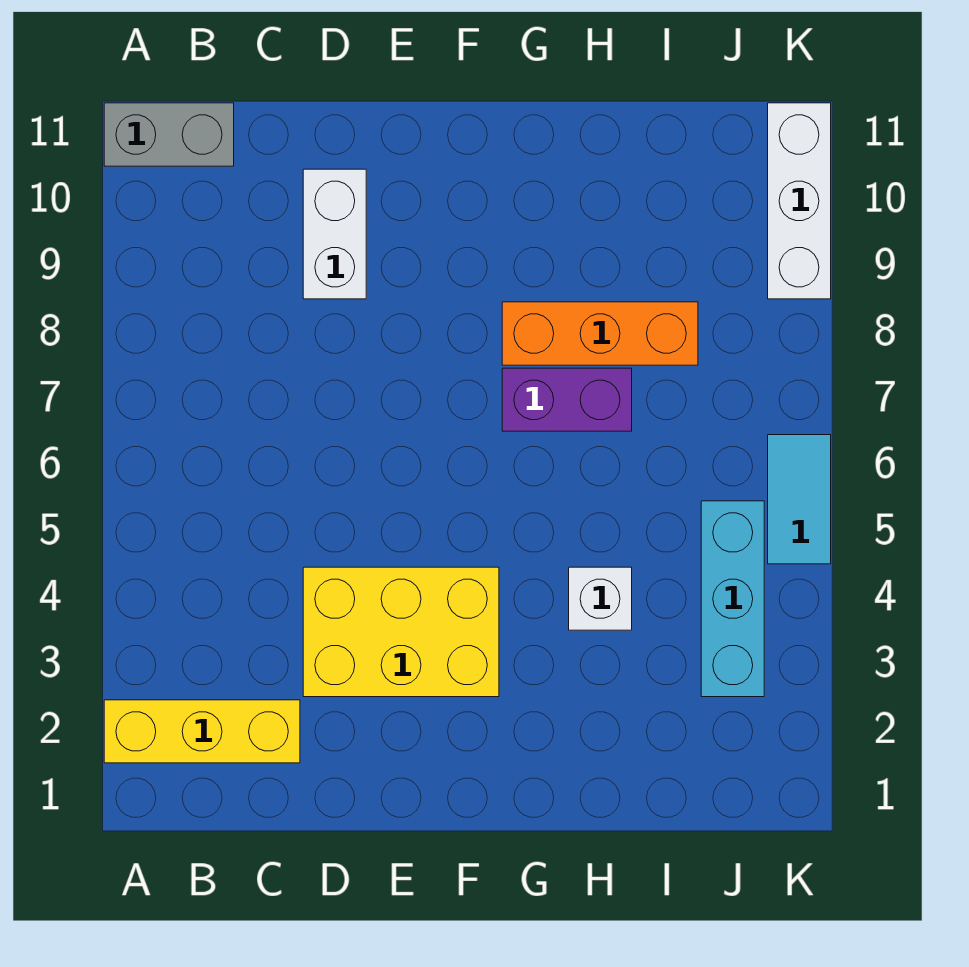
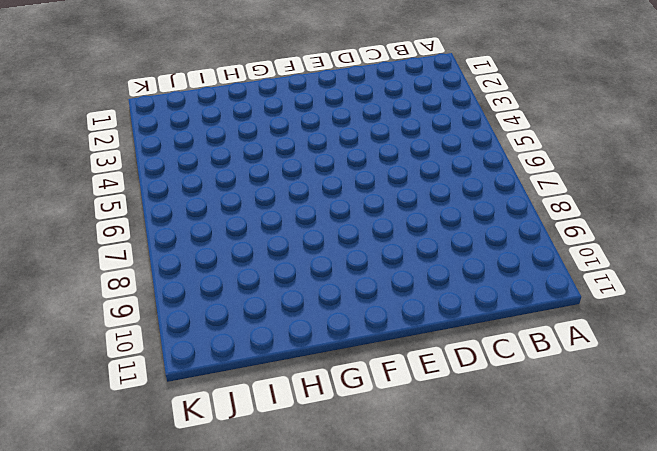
none -> yellow 1x3 brick [104,700,300,763]
none -> grey 1x2 brick [104,103,234,166]

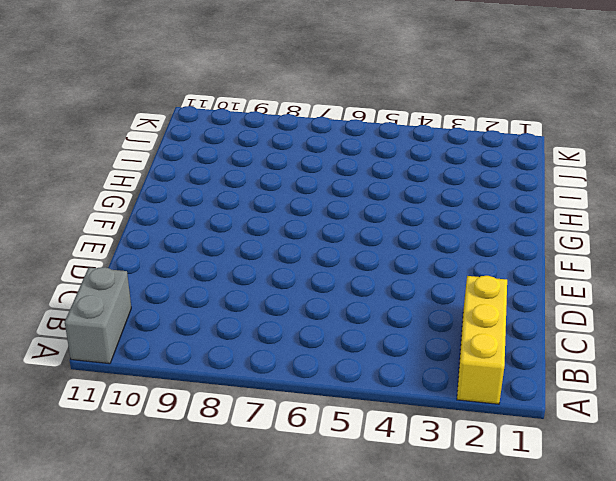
none -> yellow 2x3 brick [303,567,499,697]
none -> white 1x2 brick [303,169,366,299]

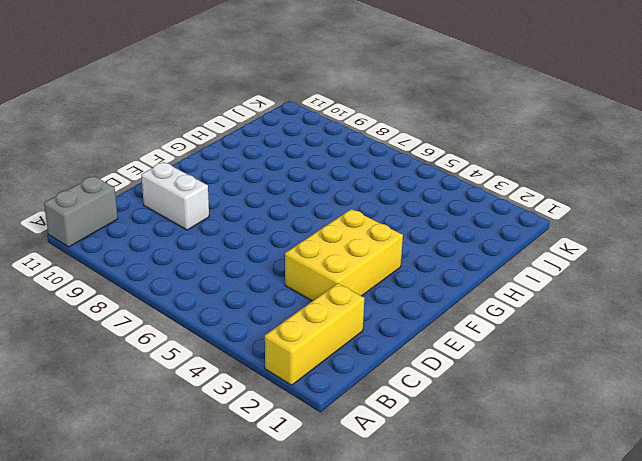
none -> purple 1x2 brick [502,368,632,431]
none -> orange 1x3 brick [502,302,698,365]

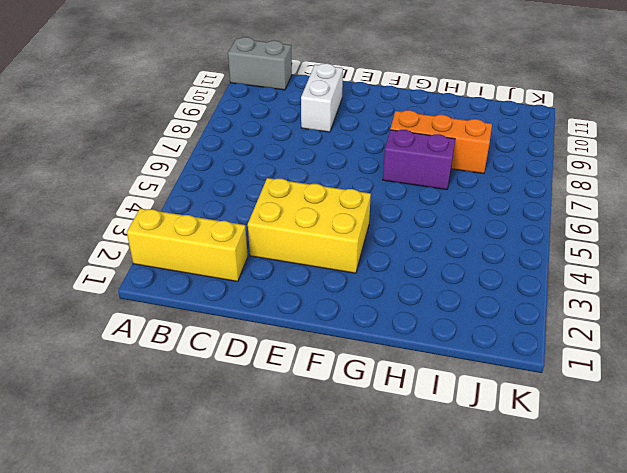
none -> white 1x1 brick [569,567,632,630]
none -> cyan 1x3 brick [701,501,764,697]

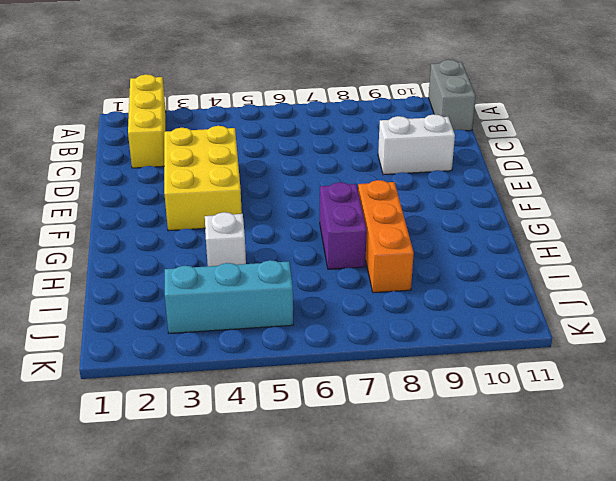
none -> cyan 1x2 tile [768,435,831,564]
none -> white 1x3 brick [768,103,831,299]

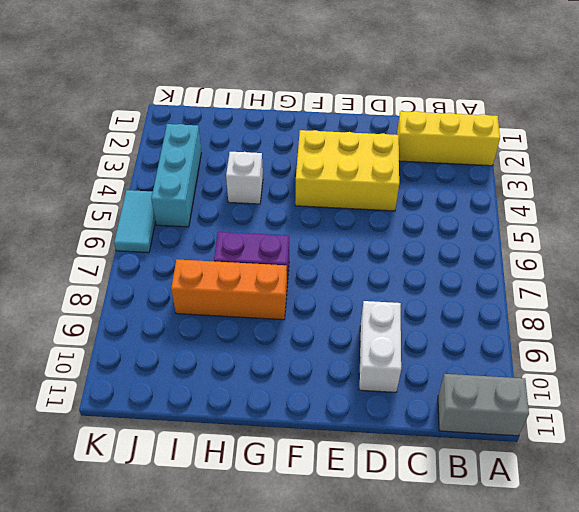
none -> white 1x3 brick [768,103,831,299]

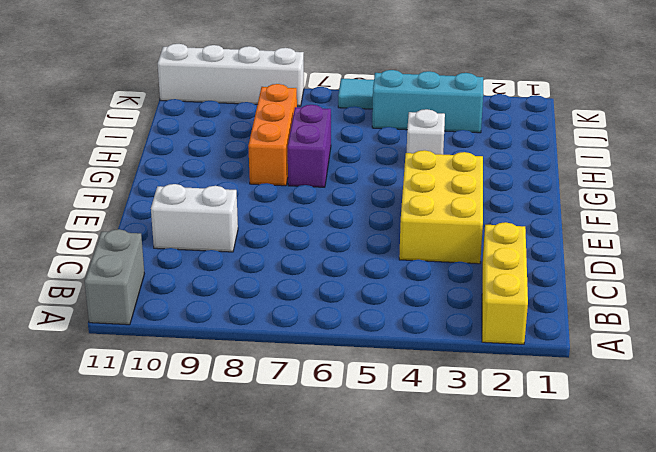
white 1x4 brick [158,44,304,106] -> white 1x3 brick [768,103,831,299]

